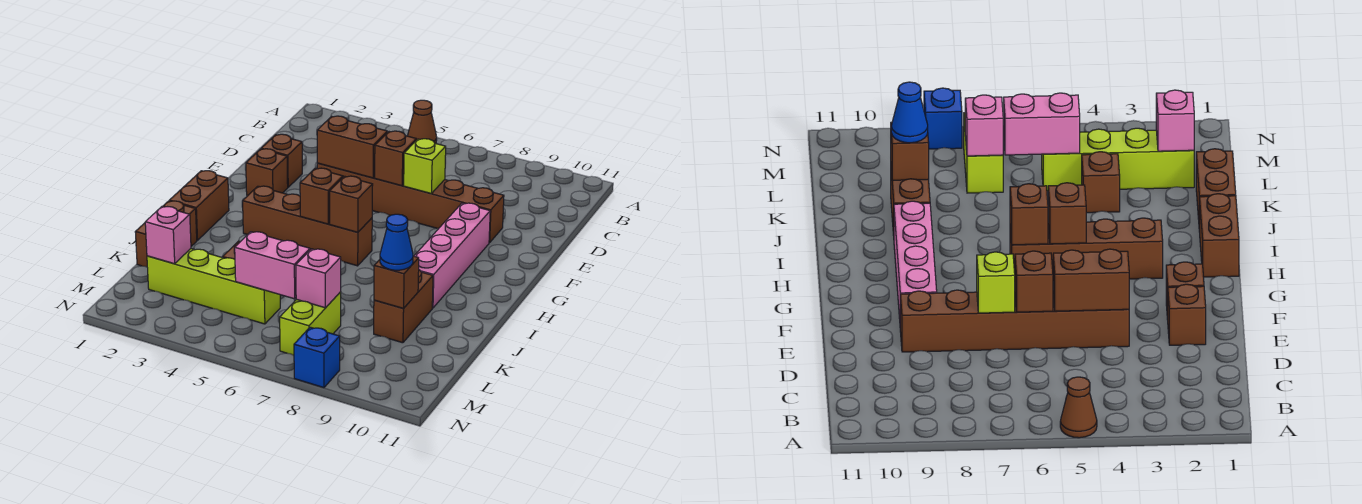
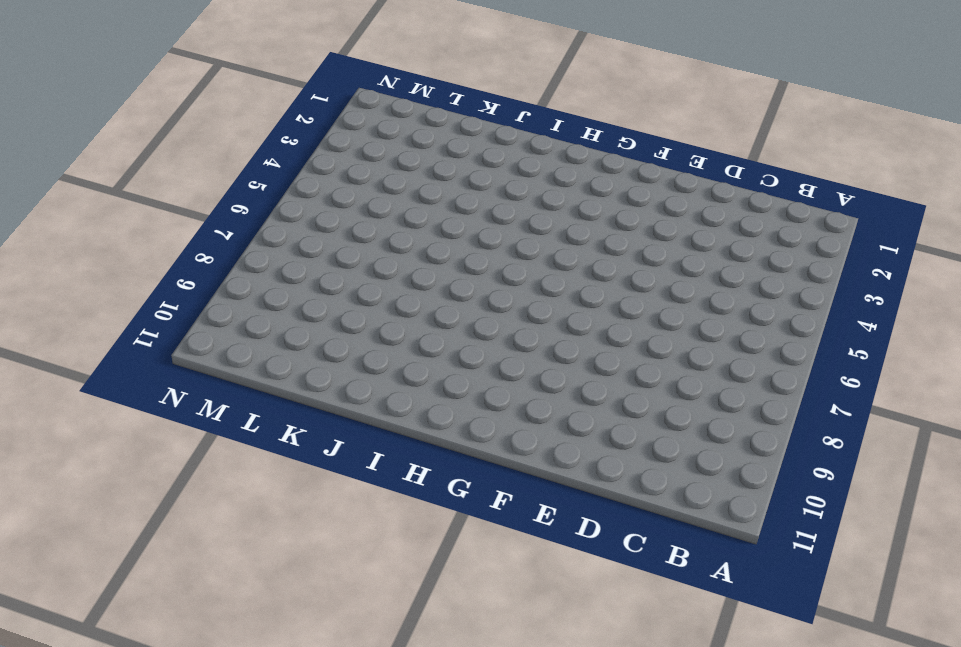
none -> brown 1x1 cone [408,100,437,144]
none -> brown 1x1 brick [261,134,302,187]
none -> brown 1x6 brick [317,163,504,243]

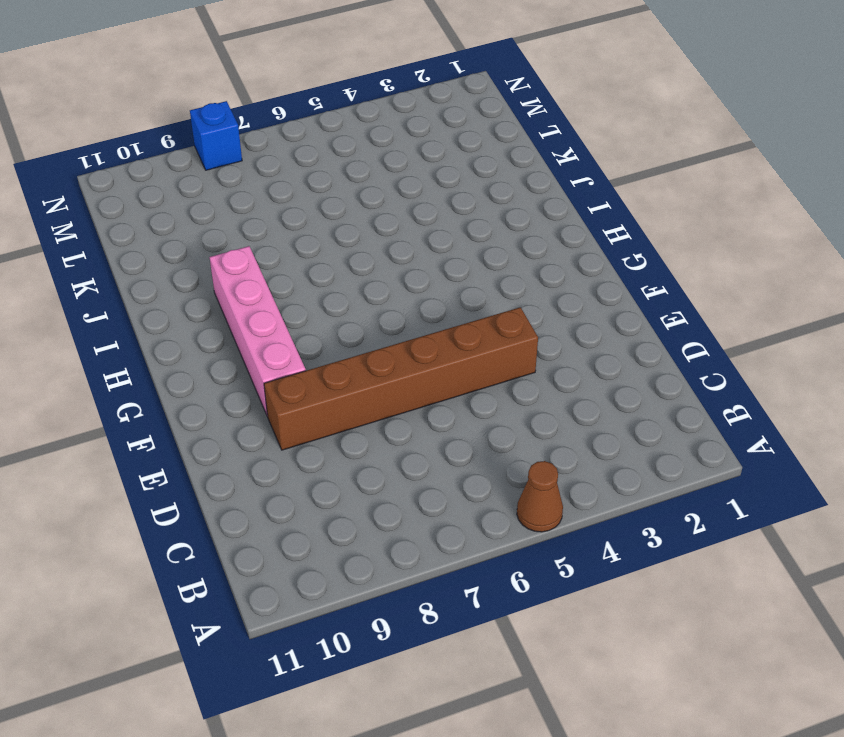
none -> brown 1x1 brick [261,134,302,187]
none -> brown 1x1 brick [246,149,288,195]
none -> brown 1x2 brick [169,171,229,240]

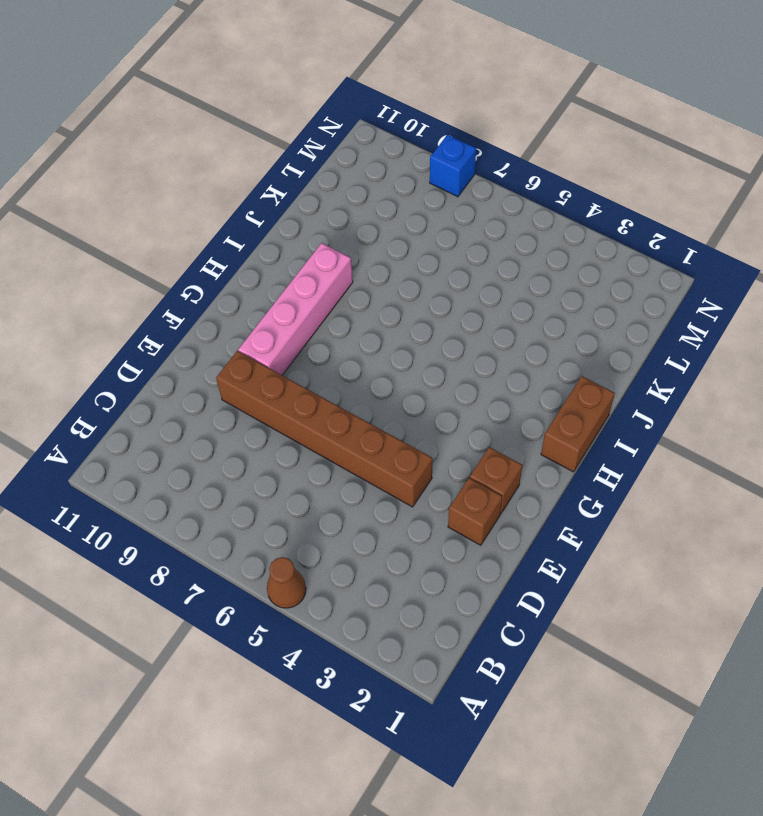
none -> brown 1x4 brick [243,186,372,266]
none -> brown 1x2 brick [135,201,197,267]
none -> brown 1x2 brick [374,270,433,343]

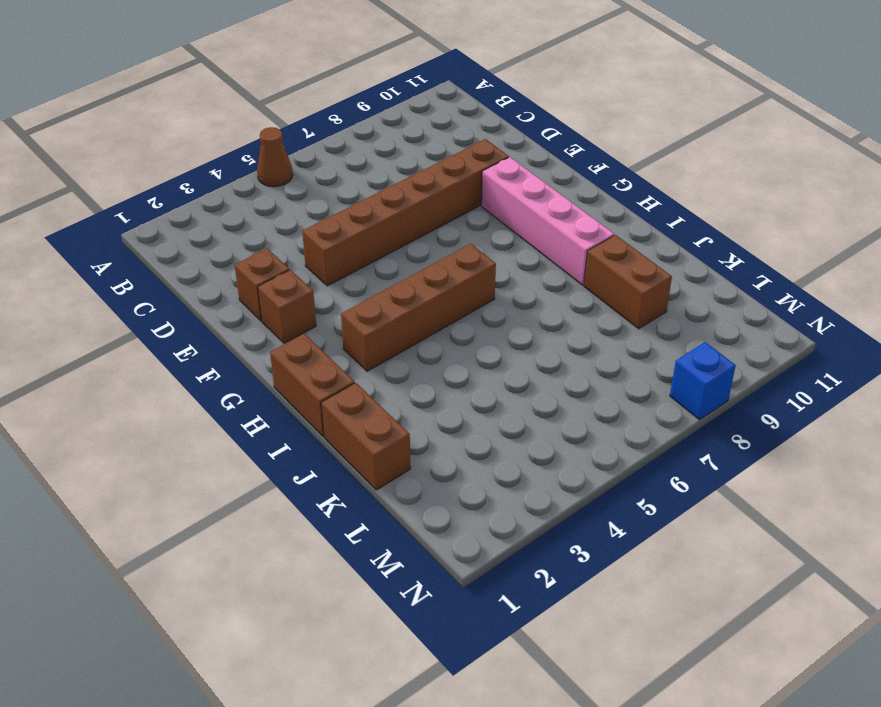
none -> brown 1x1 brick [1082,152,1120,213]
none -> lime 1x4 brick [147,249,280,324]
none -> lime 1x2 brick [280,292,341,355]

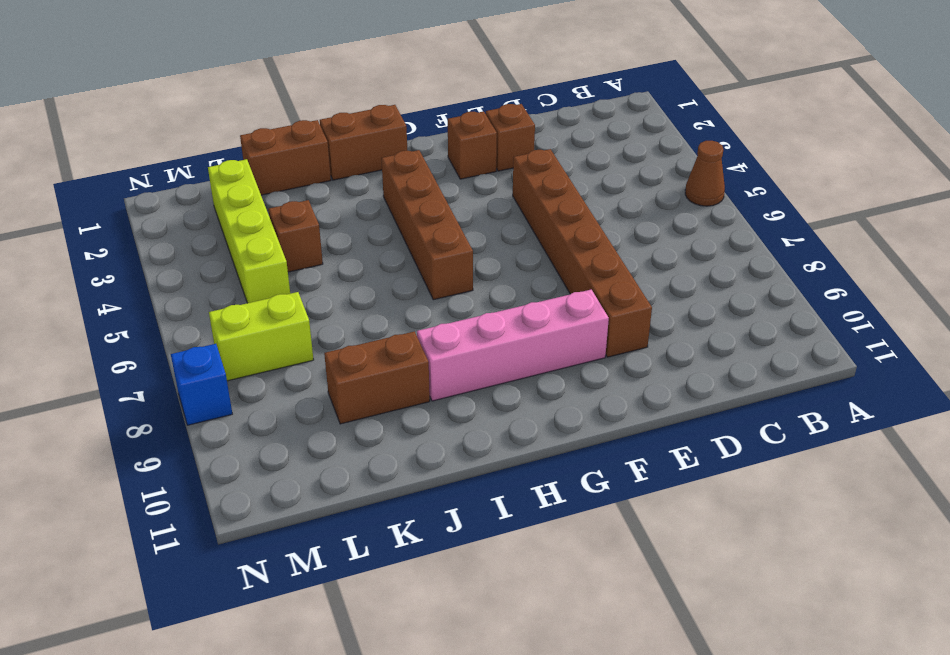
none -> brown 1x2 brick [317,116,387,178]
none -> brown 1x1 brick [375,131,416,186]
none -> lime 1x1 brick [404,139,446,194]

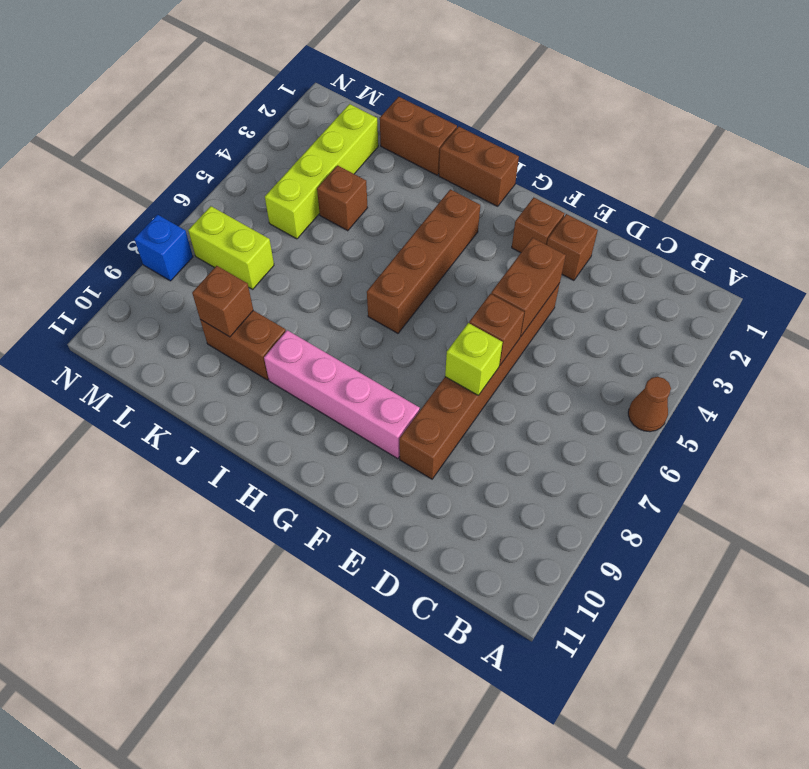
none -> brown 1x1 brick [300,168,343,224]
none -> brown 1x1 brick [330,176,373,232]
none -> pink 1x1 brick [145,206,191,264]

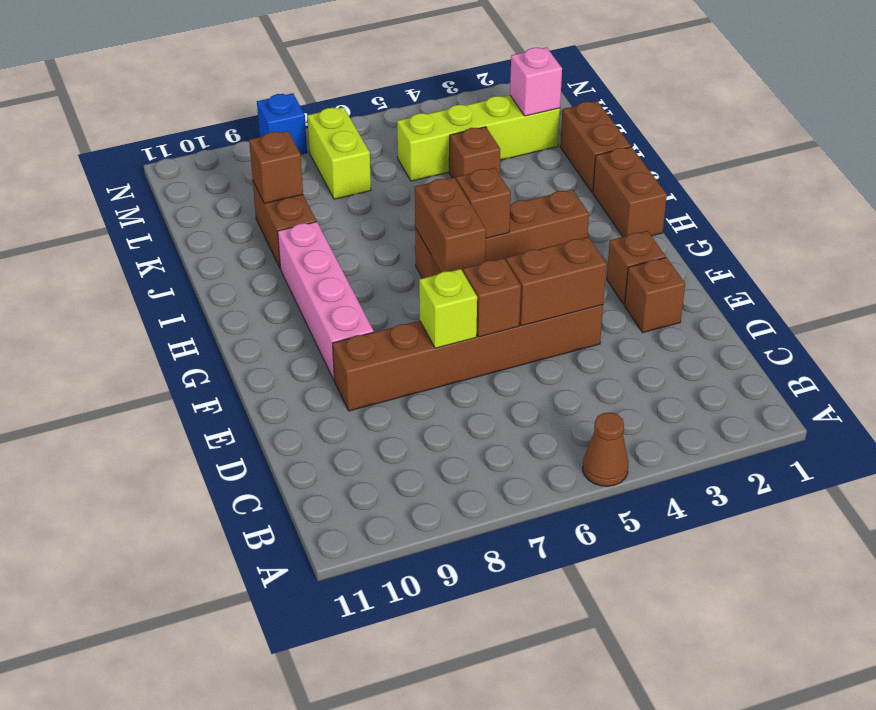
brown 1x2 brick [415,177,486,272] -> brown 1x1 brick [330,176,373,232]
none -> pink 1x2 brick [235,232,310,299]
none -> pink 1x1 brick [296,249,341,308]
none -> blue 1x1 cone [380,214,413,270]

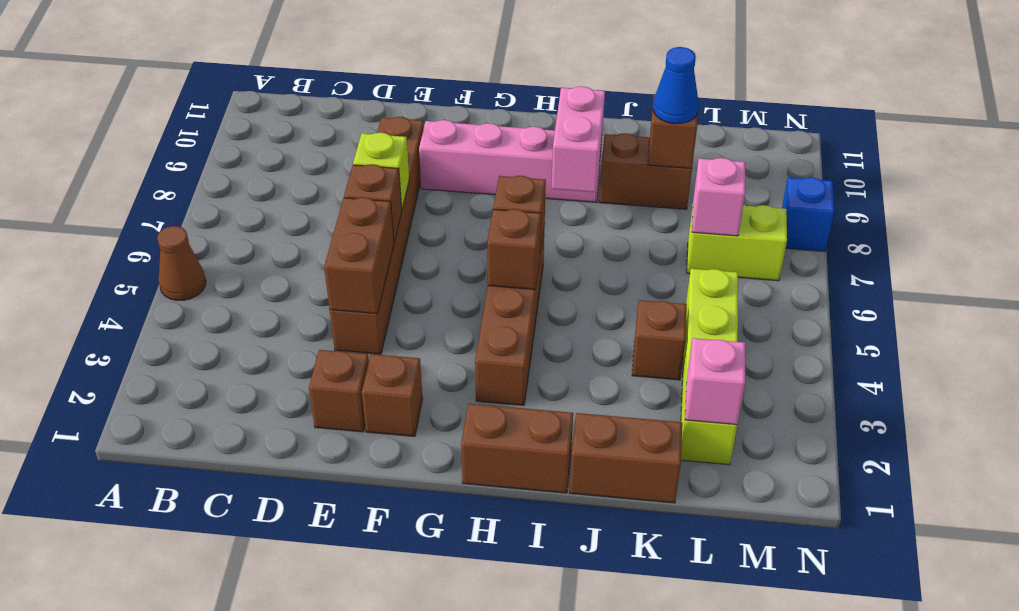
pink 1x2 brick [551,86,605,192] -> pink 1x2 brick moved to [235,232,310,299]

